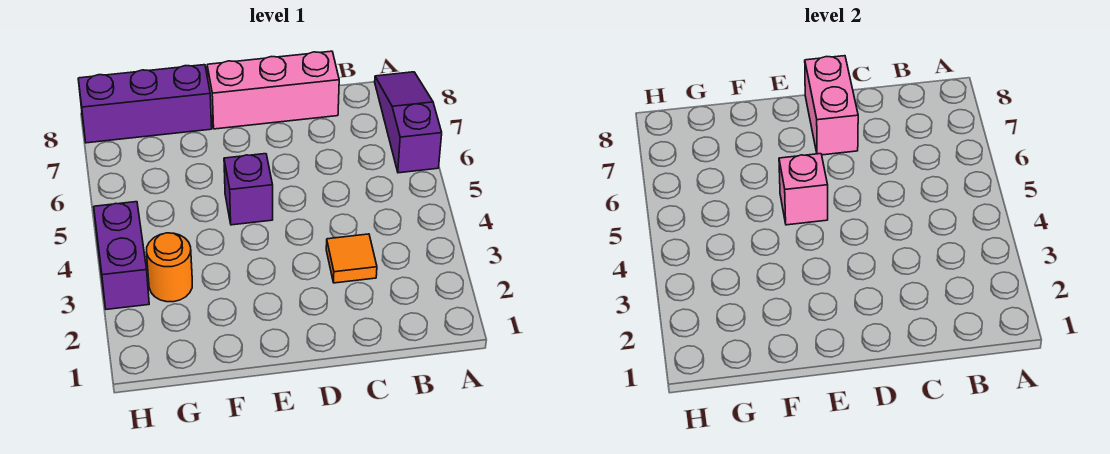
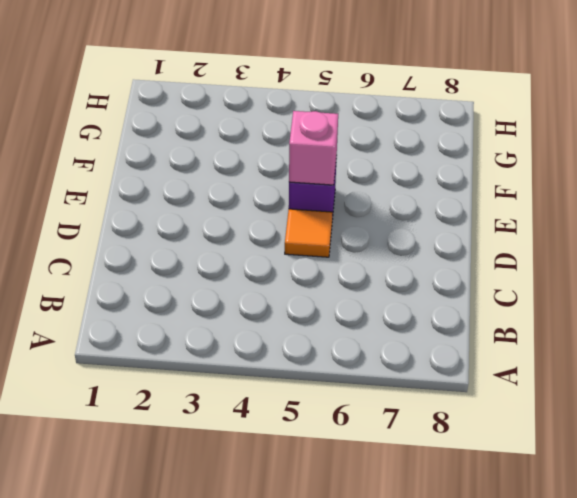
orange 1x1 tile [285,209,333,257] -> orange 1x1 tile moved to [326,234,377,283]
none -> purple 1x3 slope [375,72,442,173]
none -> pink 1x3 brick [207,51,339,129]

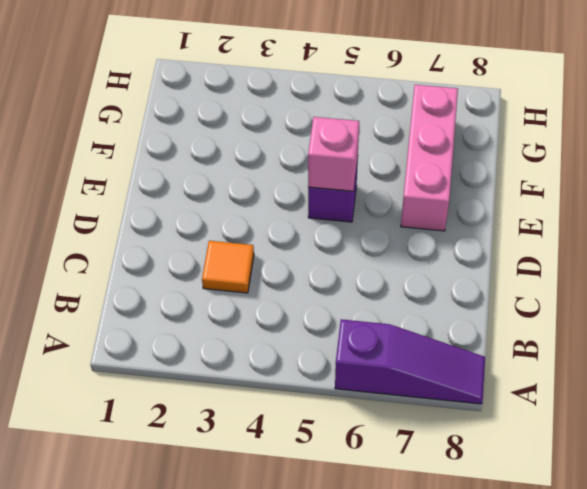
pink 1x3 brick [401,85,458,231] -> pink 1x3 brick moved to [207,51,339,129]
none -> purple 1x3 brick [78,65,212,143]
none -> orange 1x1 round brick [146,233,192,302]

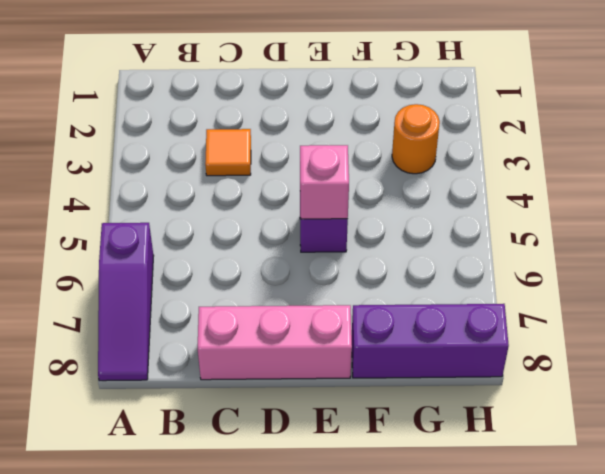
none -> purple 1x2 brick [94,202,149,309]
none -> pink 1x2 brick [805,56,858,155]

